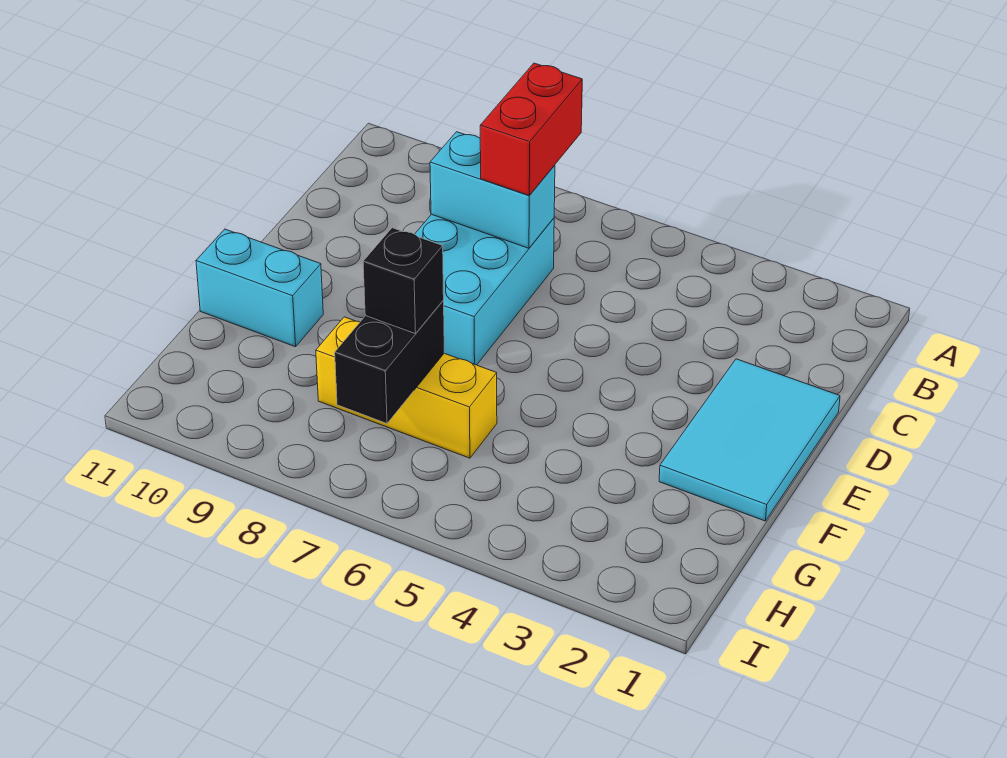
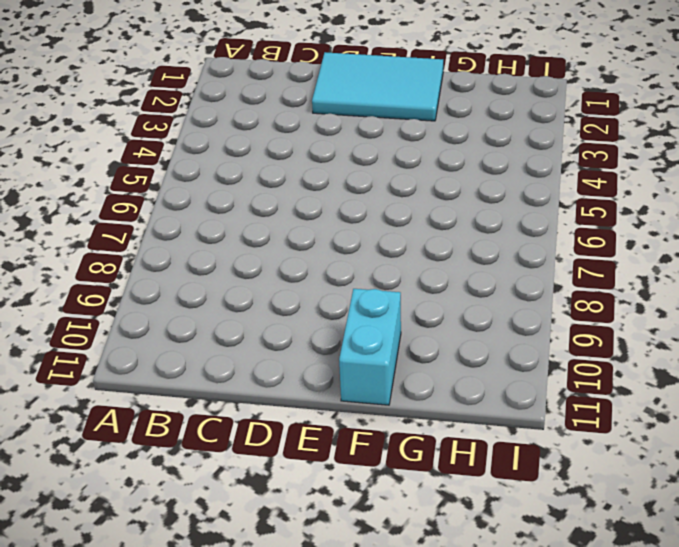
none -> cyan 2x3 brick [415,214,554,365]
none -> yellow 1x3 brick [316,317,497,458]

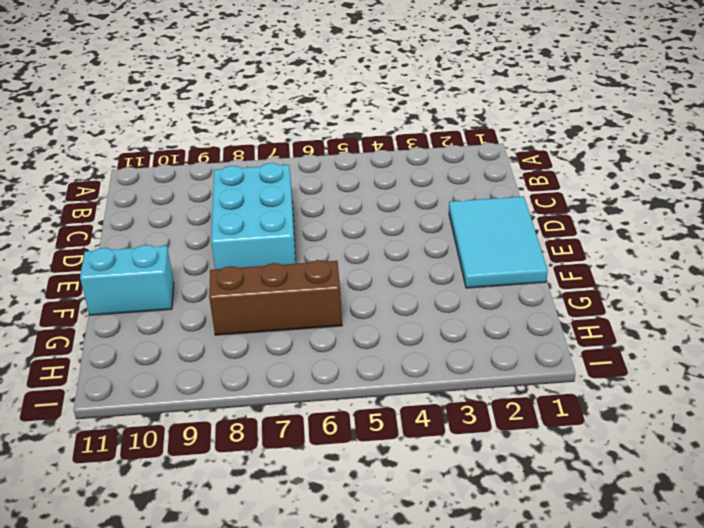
brown 1x3 brick [209,260,342,335] -> yellow 1x3 brick [316,317,497,458]
none -> cyan 1x2 brick [430,132,555,248]
none -> black 1x2 brick [335,301,444,423]

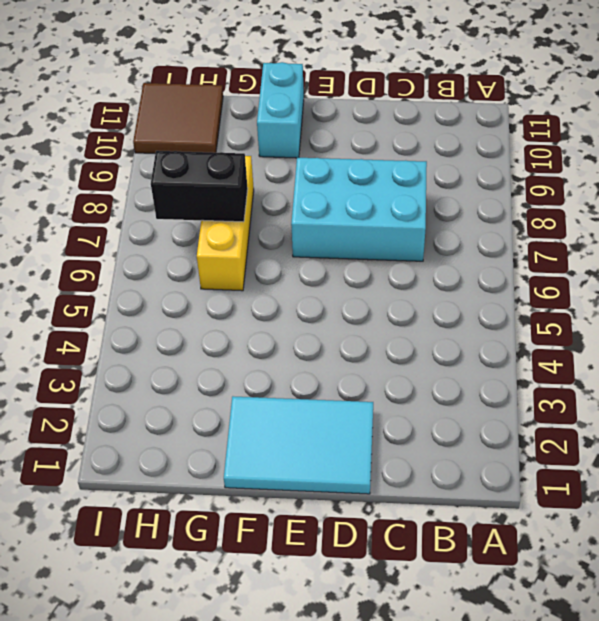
brown 2x2 tile [133,83,223,153] -> none
none -> cyan 1x2 brick [430,132,555,248]
none -> red 1x2 brick [480,63,582,195]

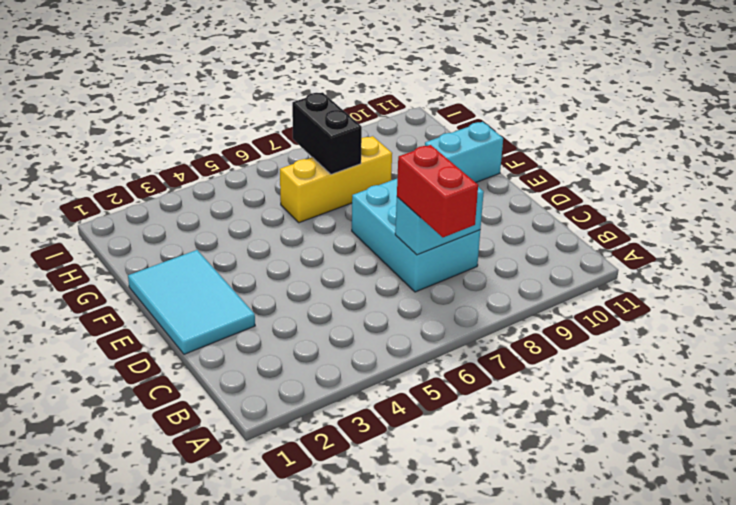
none -> black 1x1 brick [363,228,444,334]

